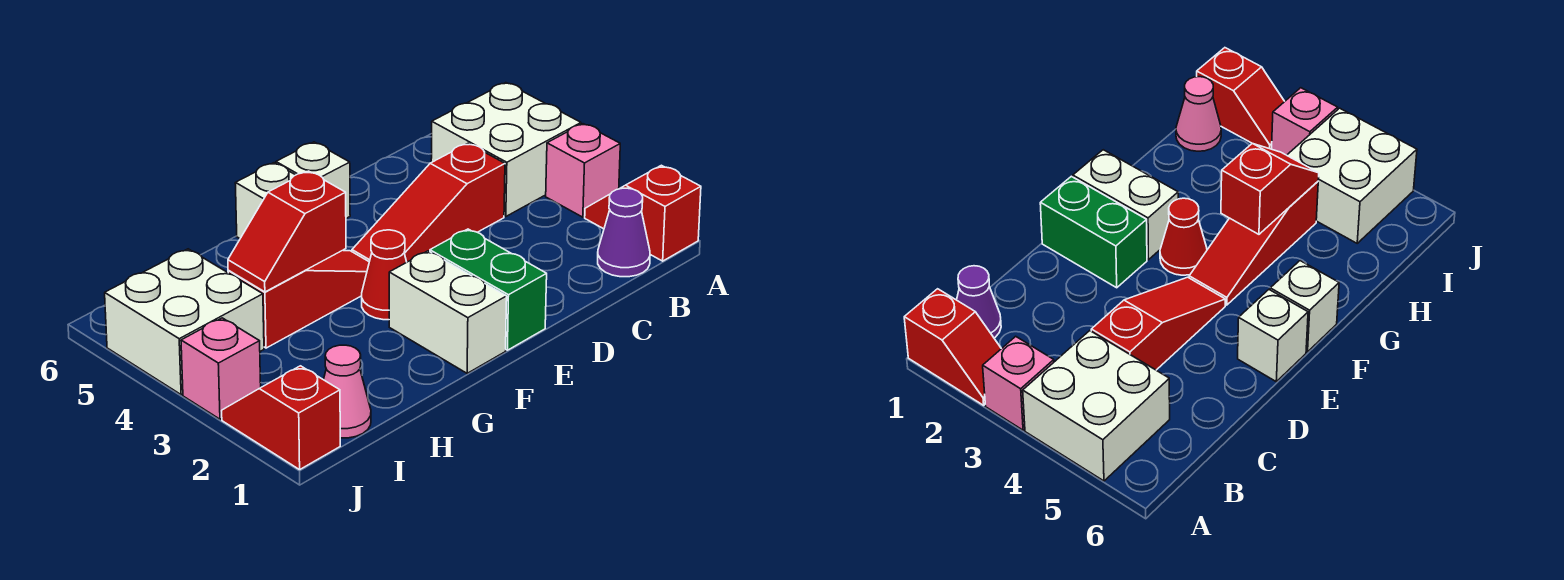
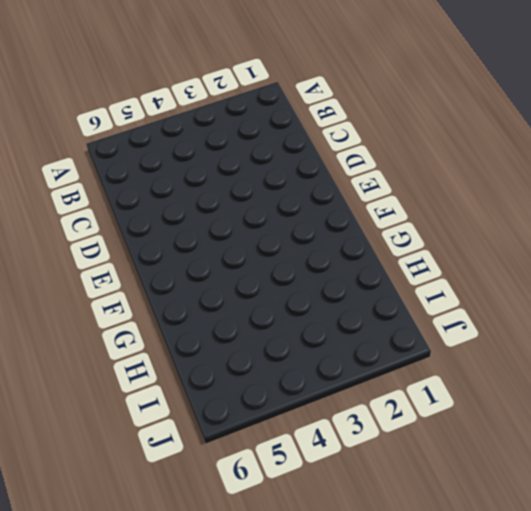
none -> red 1x2 slope [585,165,701,261]
none -> pink 1x1 brick [546,124,620,217]
none -> white 2x2 brick [431,83,581,217]

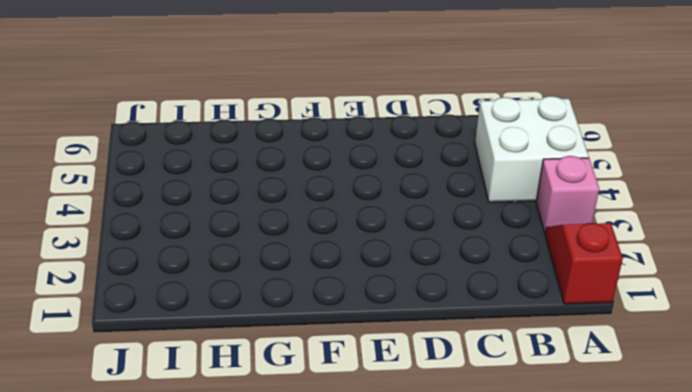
none -> purple 1x1 cone [598,188,650,277]
none -> red 1x3 slope [352,143,505,262]
none -> green 1x2 brick [430,229,547,350]

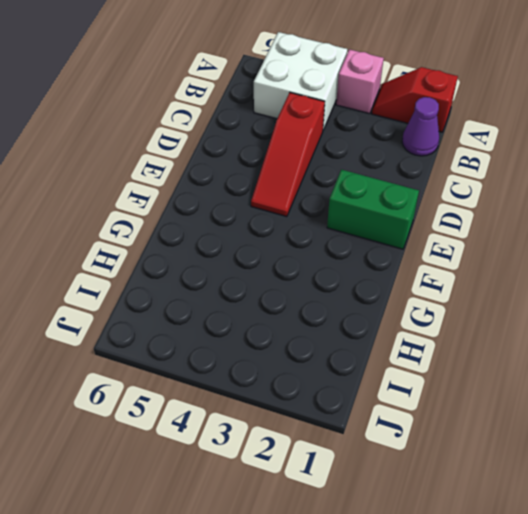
none -> white 1x1 brick [276,142,350,218]
none -> white 1x2 brick [389,251,507,373]
none -> red 1x1 cone [362,230,407,320]

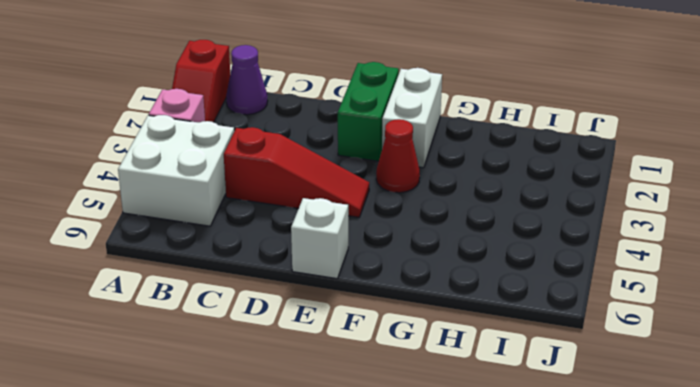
none -> red 1x3 slope [228,250,369,348]
none -> white 1x1 brick [235,163,295,238]
none -> pink 1x1 cone [324,345,371,438]

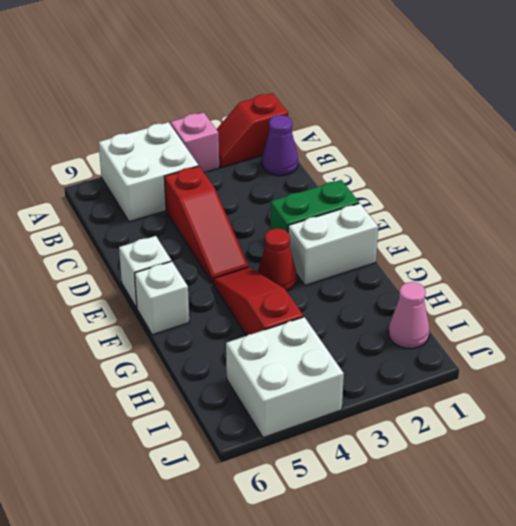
none -> red 1x2 slope [222,366,340,470]
none -> pink 1x1 brick [181,318,261,419]
none -> red 1x2 slope [228,171,346,292]

